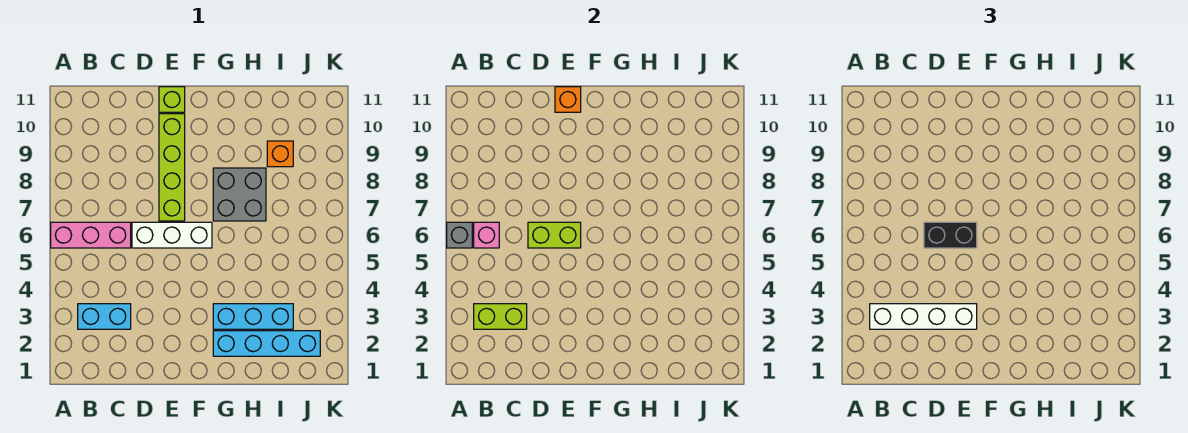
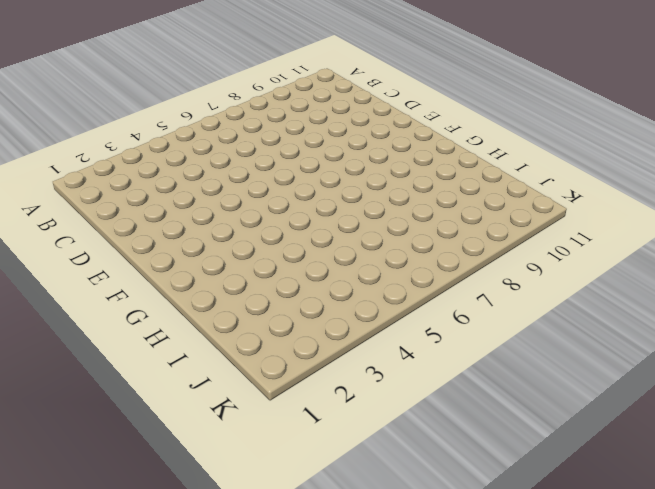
none -> pink 1x3 brick [51,222,131,248]
none -> cyan 1x2 brick [78,304,131,329]
none -> white 1x3 brick [132,222,212,248]

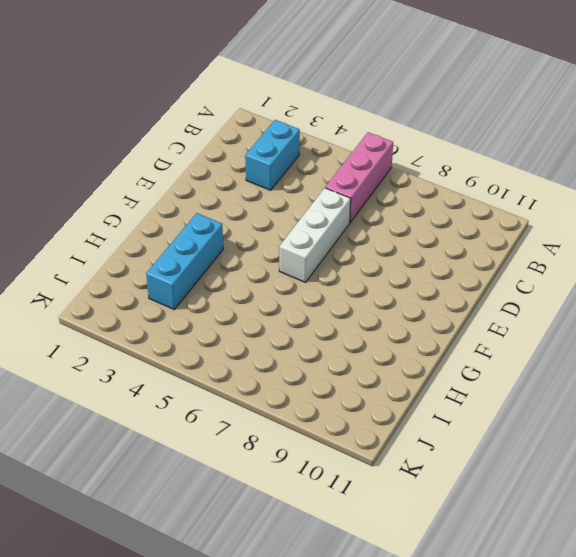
none -> lime 1x4 brick [159,114,185,221]
none -> lime 1x1 brick [159,87,185,112]
none -> cyan 1x4 brick [213,331,320,356]

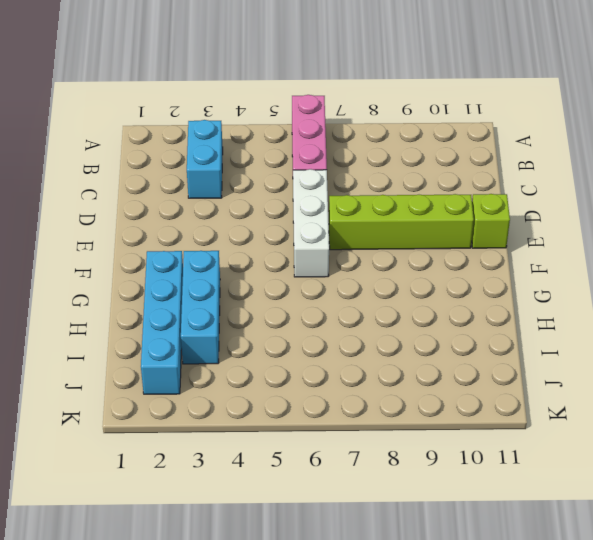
none -> grey 2x2 brick [213,168,266,221]
none -> orange 1x1 brick [267,141,293,167]
none -> grey 1x1 brick [447,222,472,248]

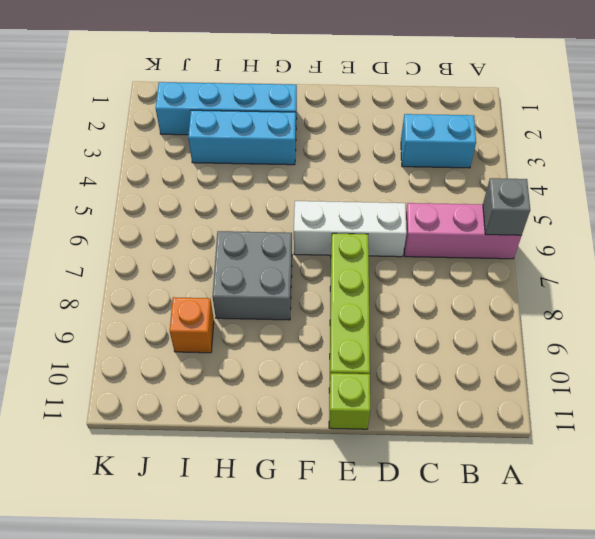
none -> lime 1x2 brick [474,304,527,329]
none -> pink 1x1 brick [474,222,499,248]
none -> lime 1x2 brick [528,222,581,248]

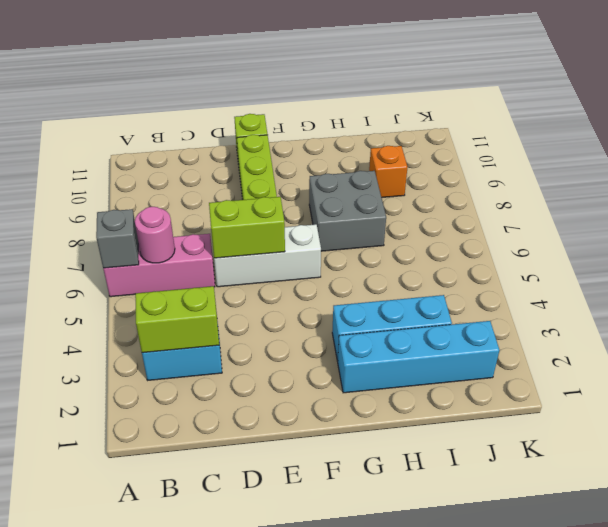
pink 1x1 round brick [135,207,175,263] -> pink 1x1 brick [474,222,499,248]
none -> orange 1x1 brick [555,87,581,112]
none -> white 1x4 brick [870,304,977,329]
none -> black 1x2 brick [924,222,977,248]

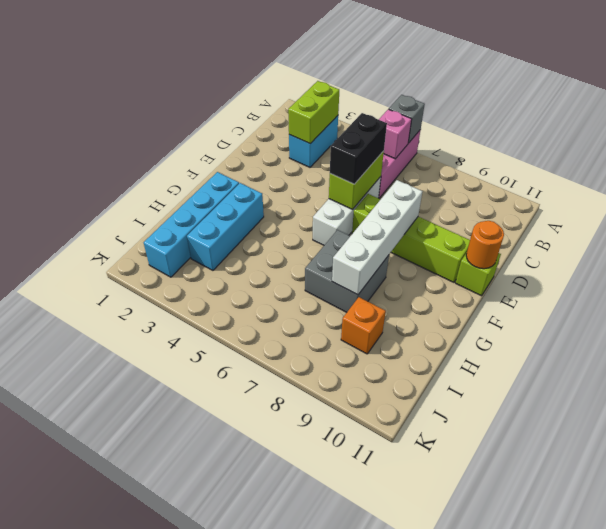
white 1x4 brick [332,180,423,295] -> white 1x4 brick moved to [870,304,977,329]
orange 1x1 round brick [466,221,504,269] -> orange 1x1 brick [555,87,581,112]

